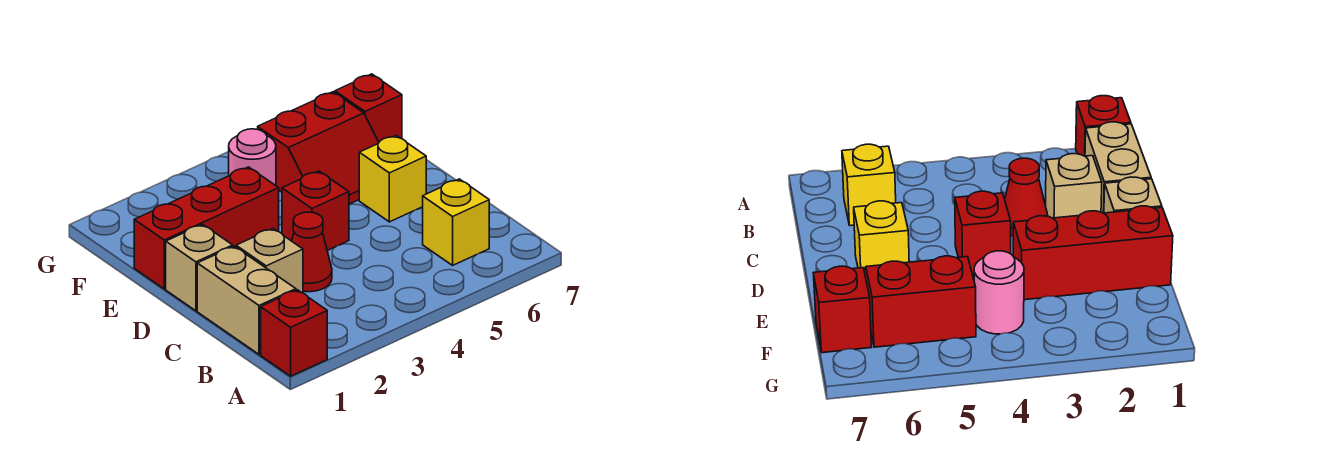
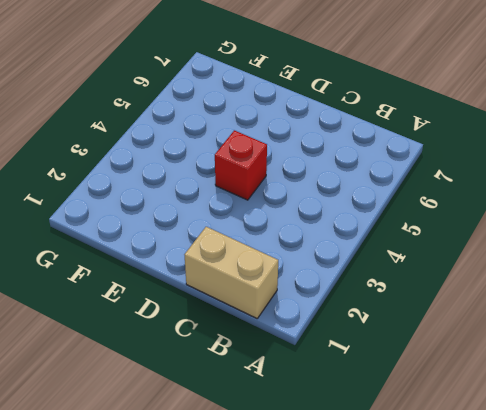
none -> red 1x1 brick [261,290,327,376]
none -> yellow 1x1 brick [423,179,489,265]
none -> tan 1x1 brick [236,228,303,293]

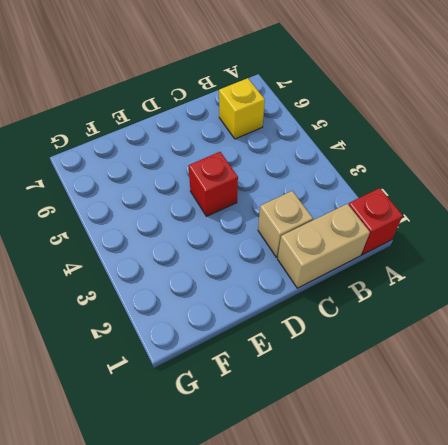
none -> red 1x1 cone [292,212,332,292]
none -> tan 1x1 brick [166,224,233,311]
none -> yellow 1x1 brick [359,135,426,222]

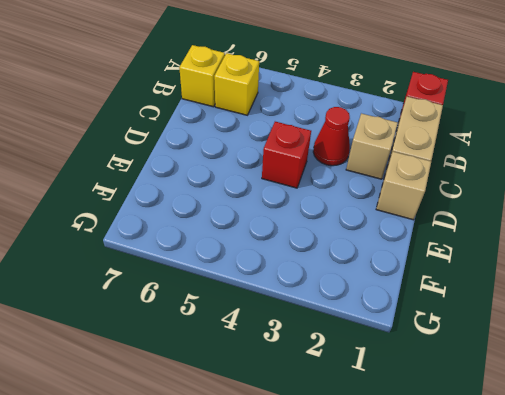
yellow 1x1 brick [179,45,225,107] -> yellow 1x1 brick moved to [359,135,426,222]
none -> red 1x3 brick [134,167,279,289]
none -> red 2x2 slope [258,92,379,204]
none -> pink 1x1 round brick [229,129,276,186]

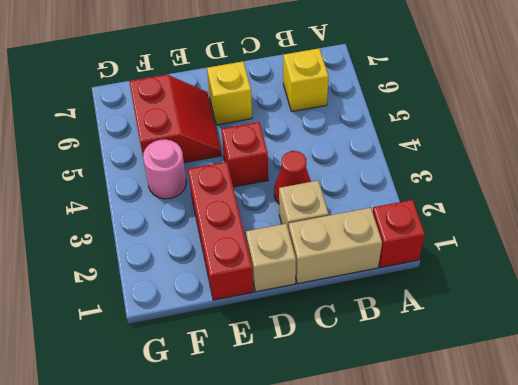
none -> red 1x1 brick [335,74,402,142]

